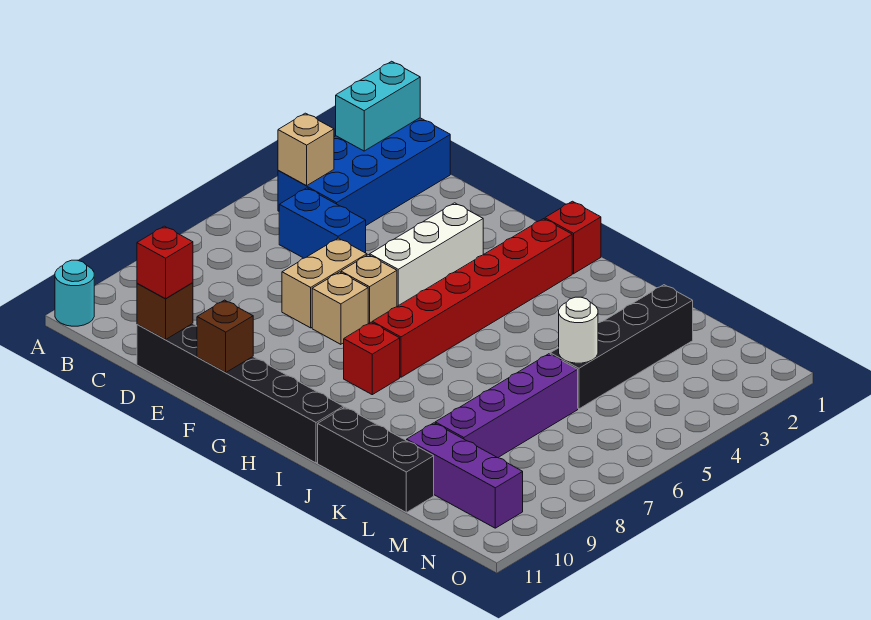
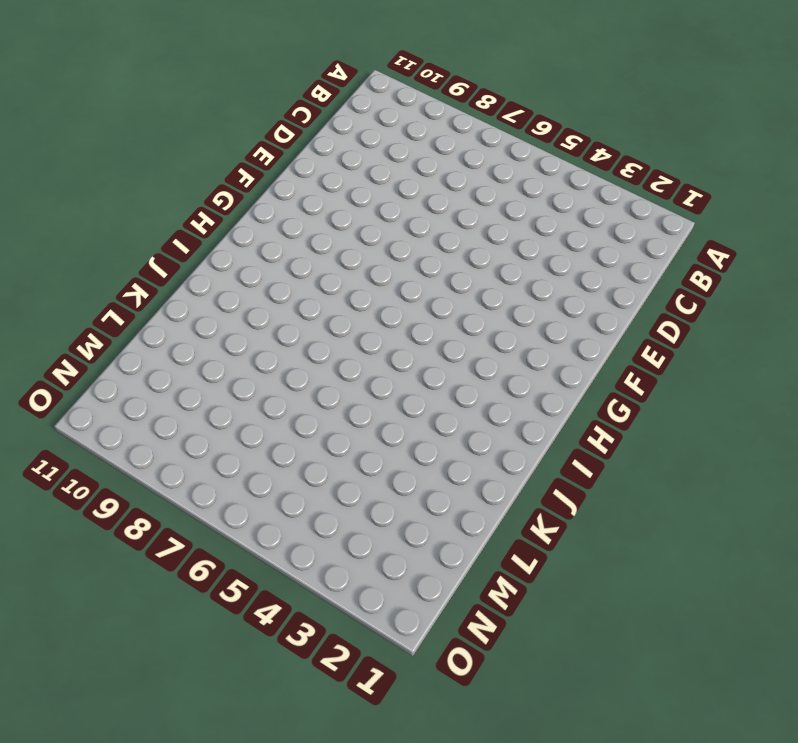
none -> cyan 1x1 round brick [55,260,94,326]
none -> blue 2x4 brick [278,118,450,225]
none -> blue 1x2 brick [279,188,366,258]

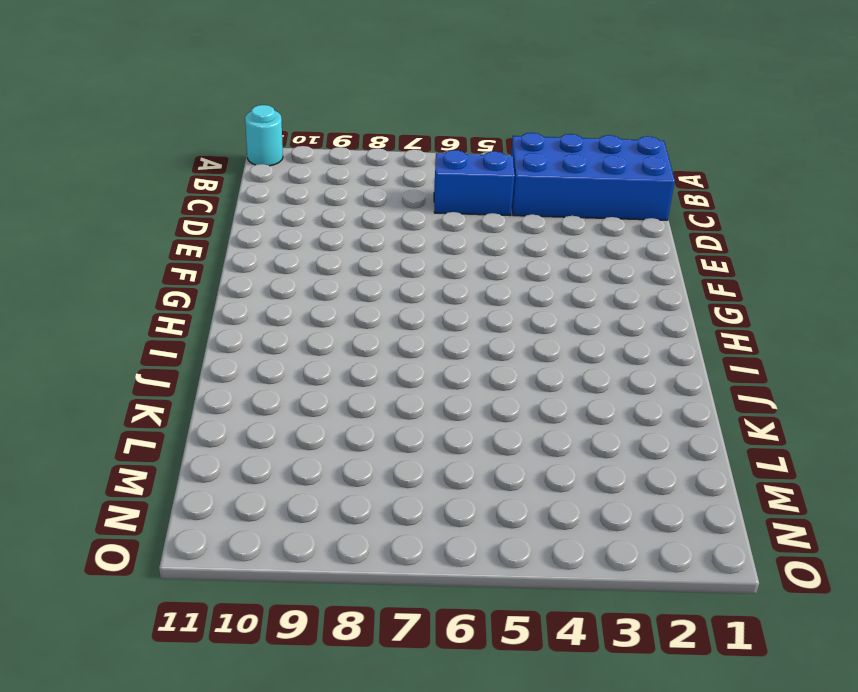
blue 1x2 brick [434,150,514,216] -> blue 1x2 brick turned to [279,188,366,258]
none -> black 1x6 brick [137,324,344,463]
none -> tan 1x2 brick [282,238,367,328]
none -> white 1x3 brick [370,203,483,306]

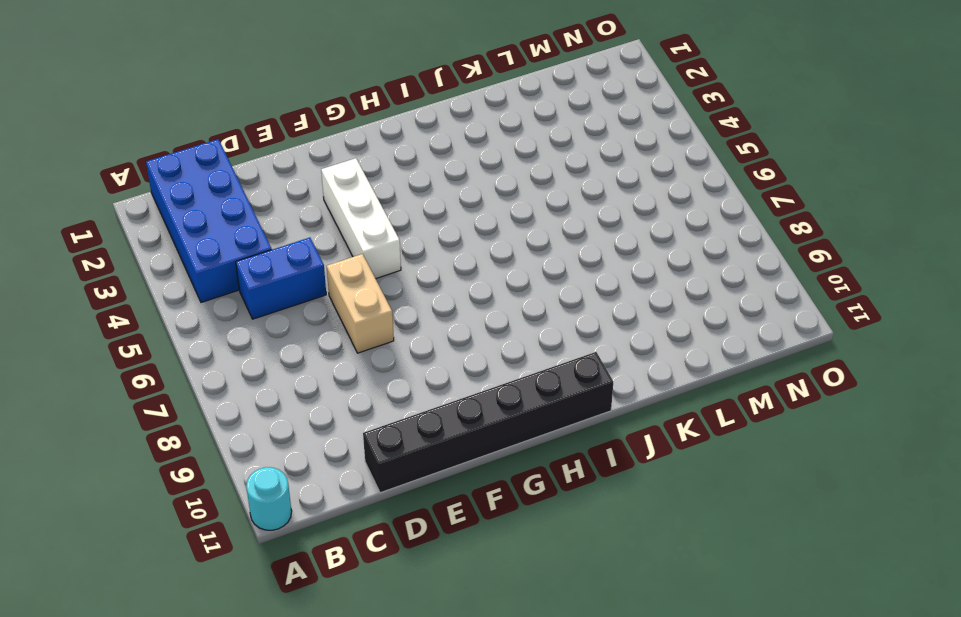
none -> tan 1x1 brick [341,255,397,324]
none -> tan 1x1 brick [312,272,368,344]
none -> red 1x1 brick [545,201,601,274]

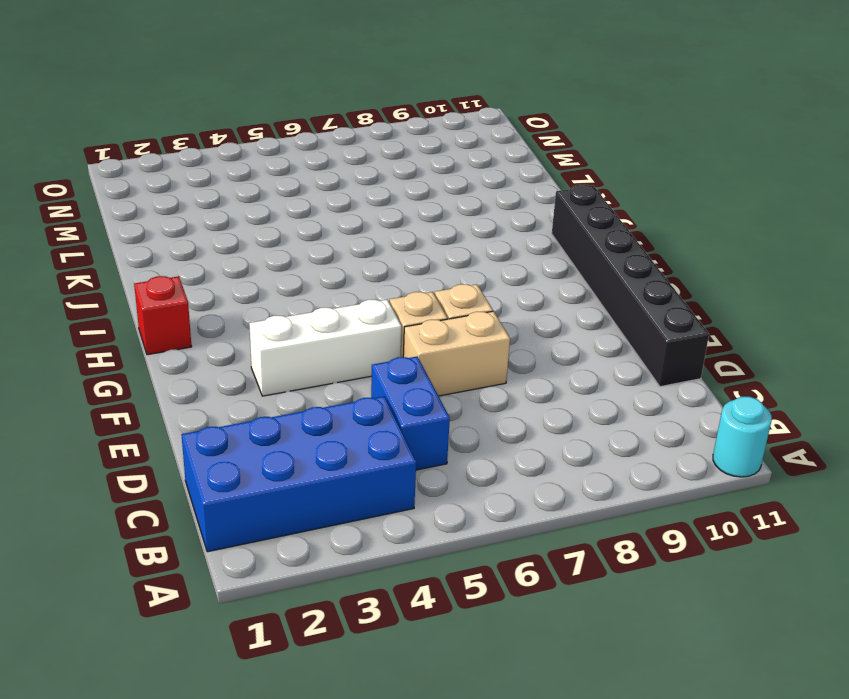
none -> red 1x6 brick [372,219,572,377]
none -> red 1x1 brick [344,322,400,395]
none -> black 1x3 brick [318,407,434,512]

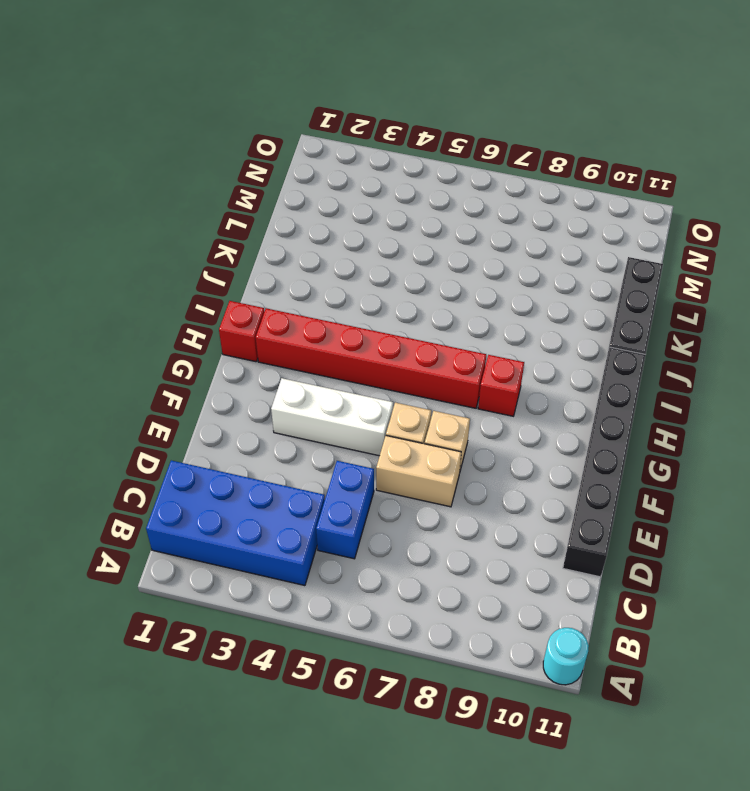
none -> black 1x4 brick [550,285,693,409]
none -> purple 1x4 brick [435,354,578,458]
none -> purple 1x3 brick [407,423,523,528]

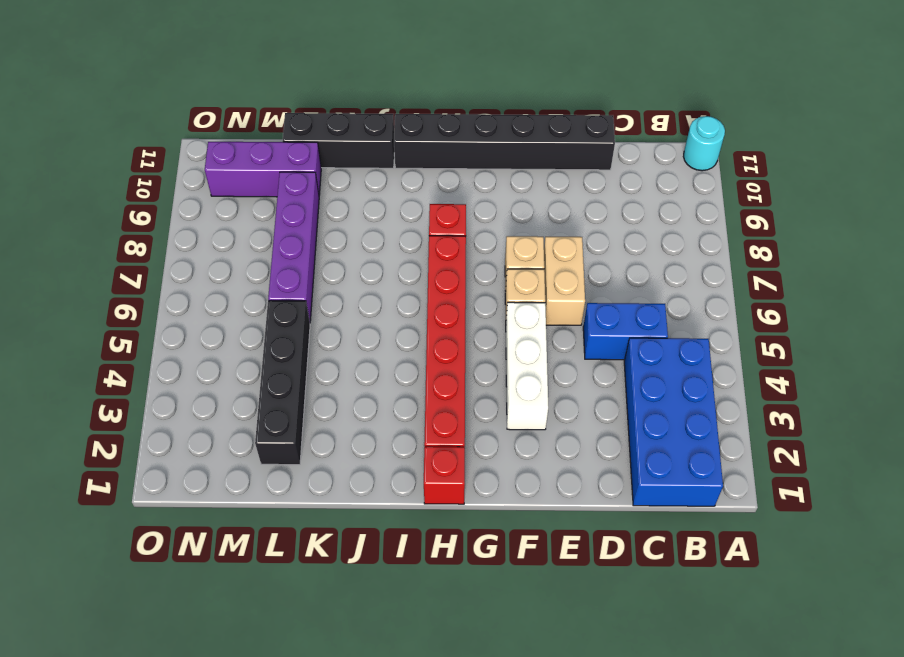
none -> cyan 1x2 brick [336,61,420,151]
none -> tan 1x1 brick [278,113,334,186]
none -> brown 1x1 brick [137,283,193,340]

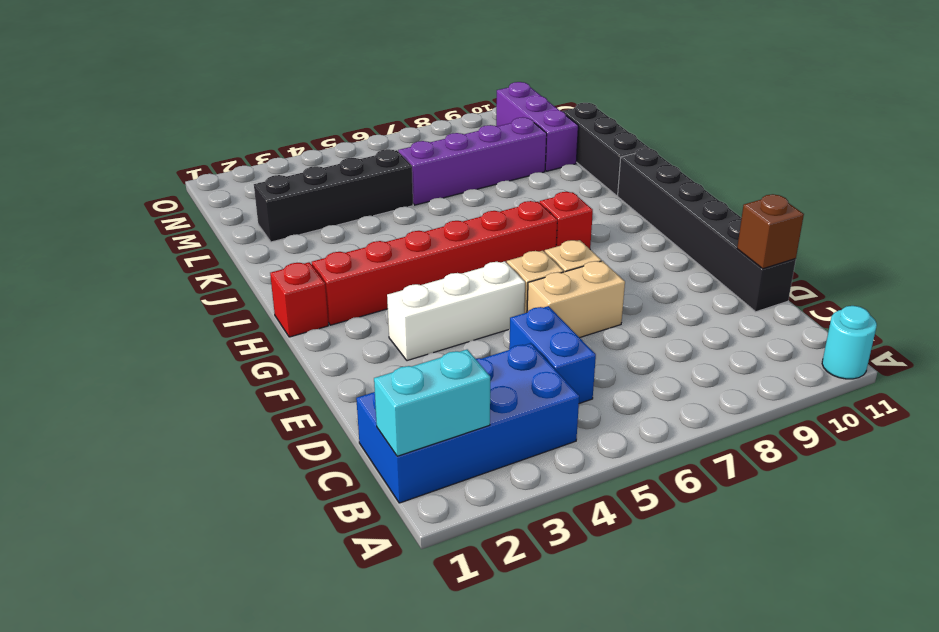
none -> tan 1x1 brick [278,113,334,186]
none -> brown 1x1 brick [197,300,253,373]
none -> white 1x1 round brick [559,297,598,363]

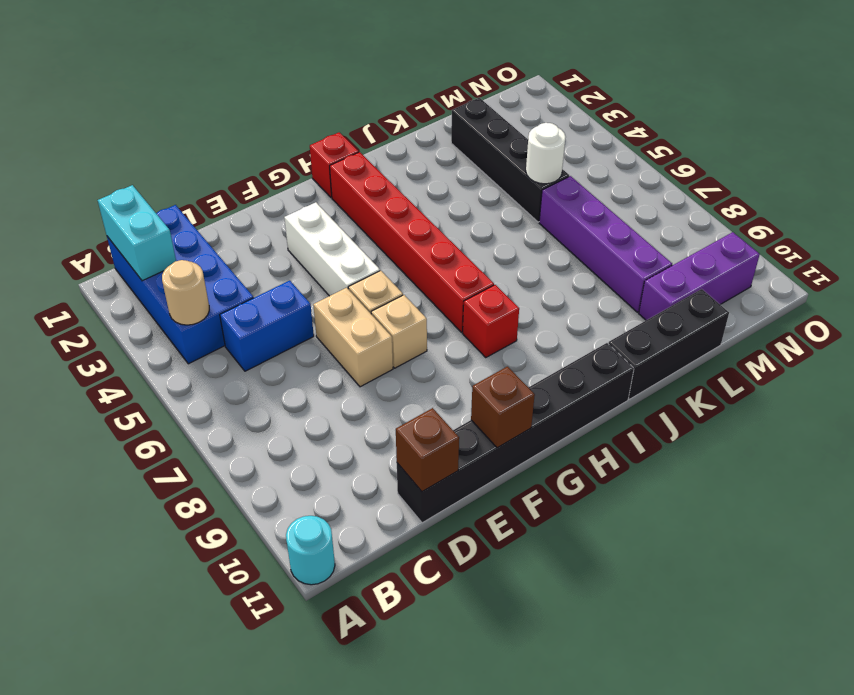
tan 1x1 round brick [162,260,209,325] -> tan 1x1 brick [278,113,334,186]
none -> red 1x1 brick [137,226,193,299]

